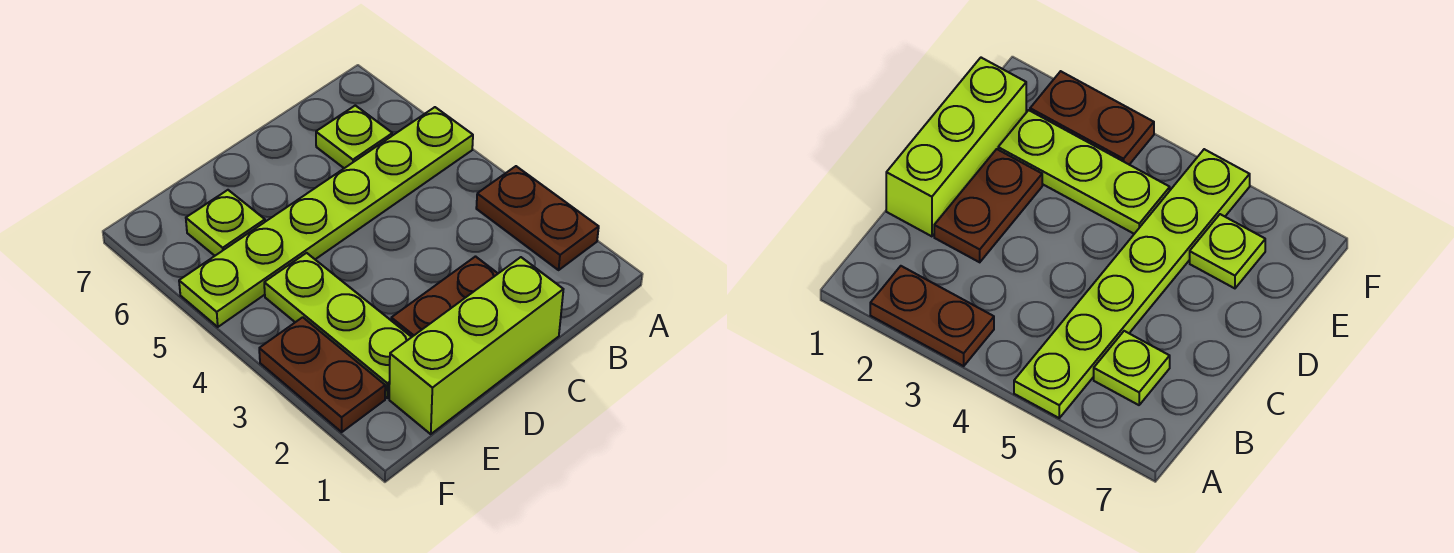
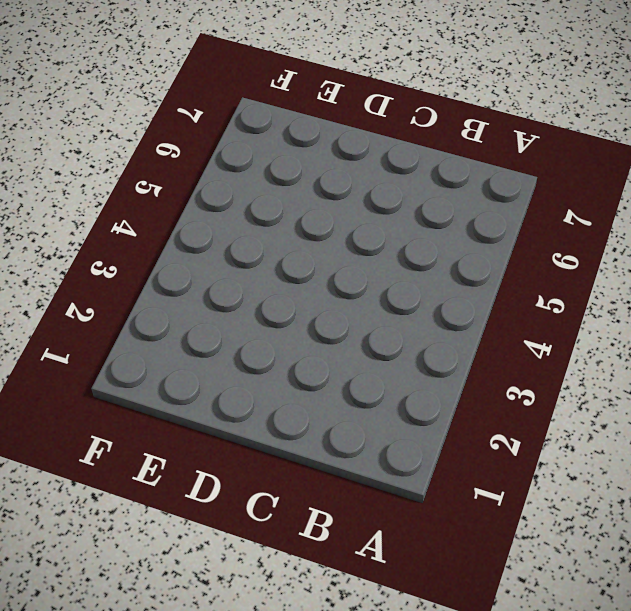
none -> brown 1x2 plate [476,166,599,270]
none -> lime 1x6 plate [179,107,473,327]

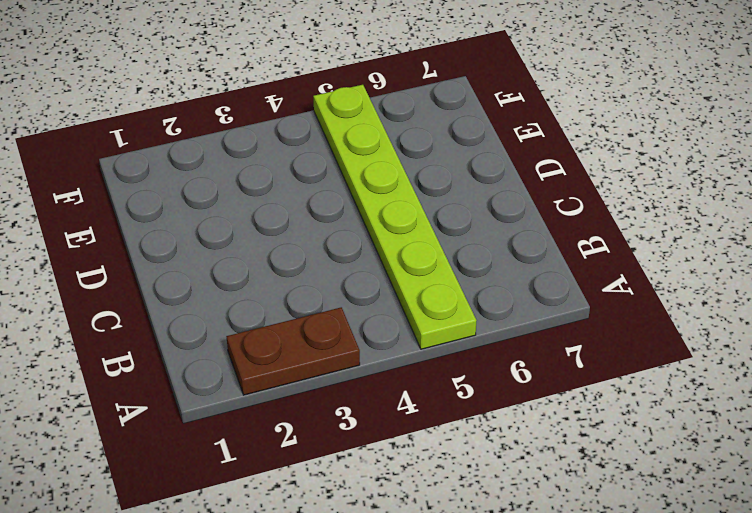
none -> lime 1x1 plate [316,105,392,168]
none -> lime 1x3 brick [389,257,563,434]

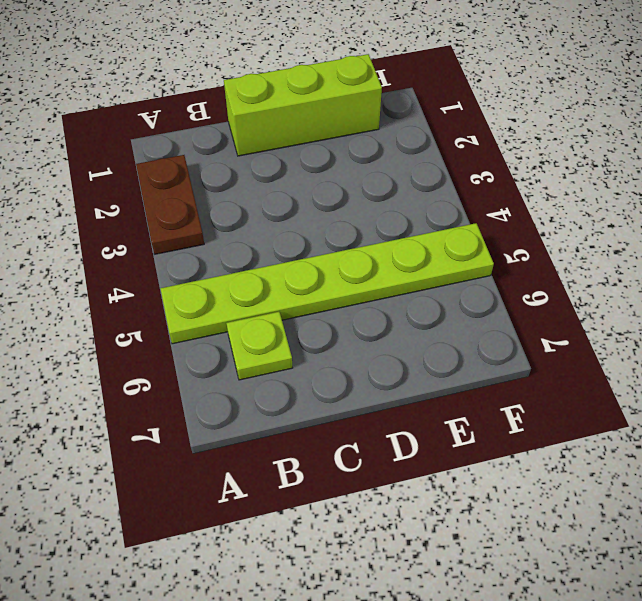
none -> brown 1x2 plate [391,257,498,337]
none -> lime 1x3 plate [264,253,411,398]

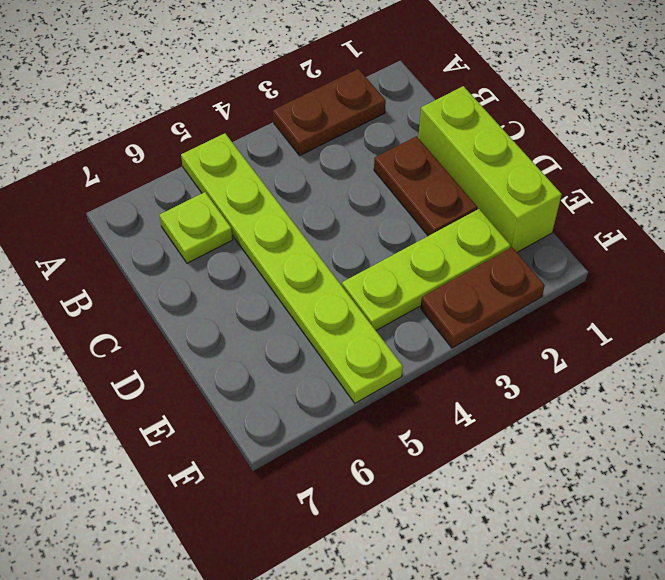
none -> lime 1x1 plate [186,190,265,256]

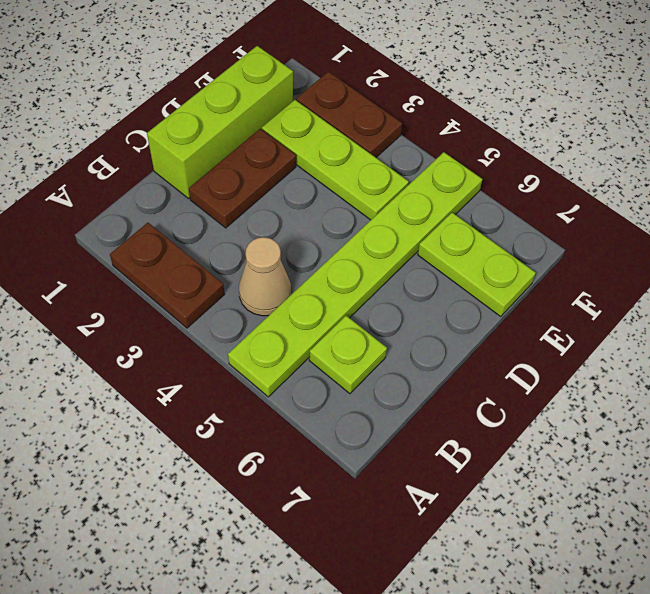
tan 1x1 cone [239,237,291,316] -> none
lime 1x2 plate [418,213,536,317] -> lime 1x1 plate [186,190,265,256]

